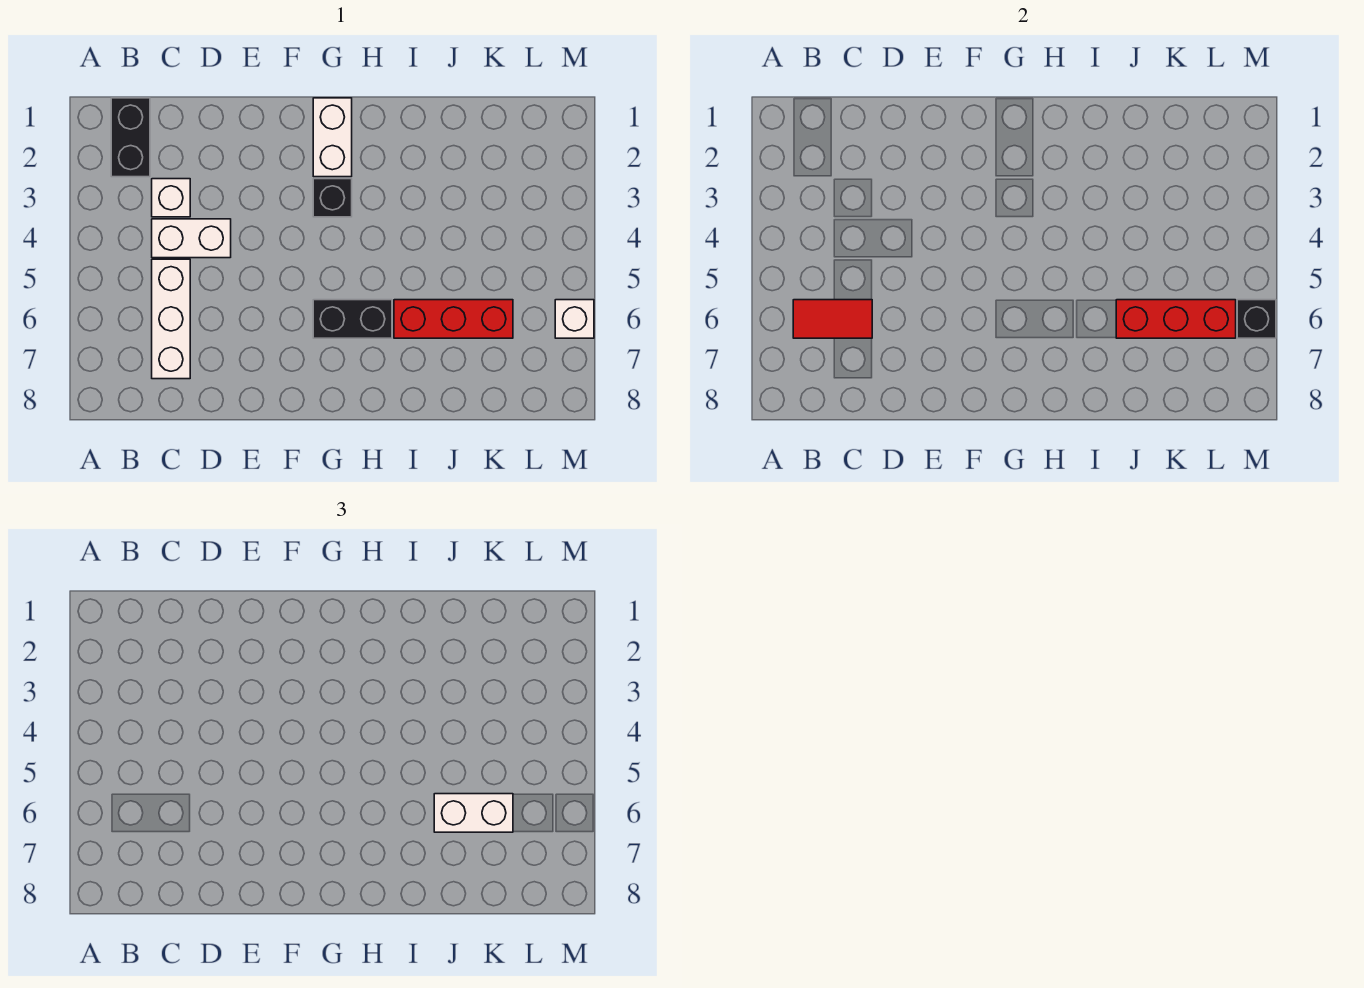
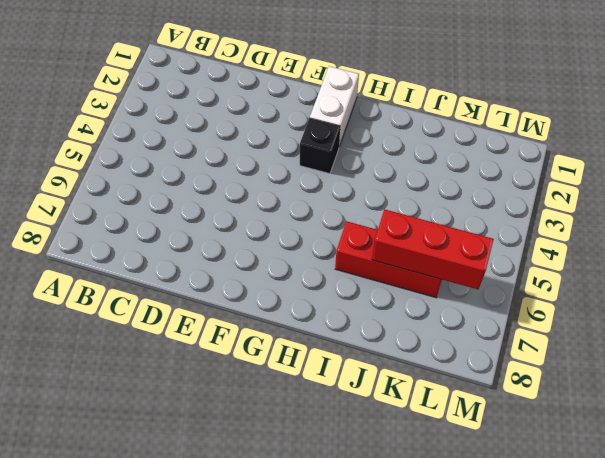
none -> black 1x2 brick [111,98,150,177]
none -> white 1x1 brick [152,179,190,217]
none -> white 1x2 brick [152,219,231,258]

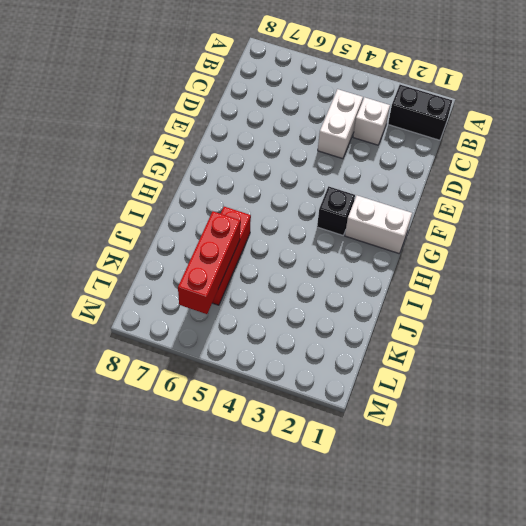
none -> white 1x3 brick [152,259,190,379]
none -> black 1x2 brick [313,300,392,338]
none -> white 1x1 brick [555,300,594,338]

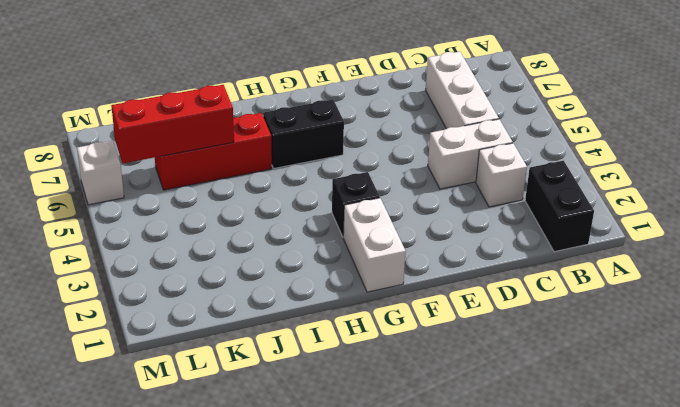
none -> red 1x2 tile [793,300,872,338]
none -> black 1x1 brick [1237,300,1276,338]
none -> white 1x2 brick [434,794,513,832]

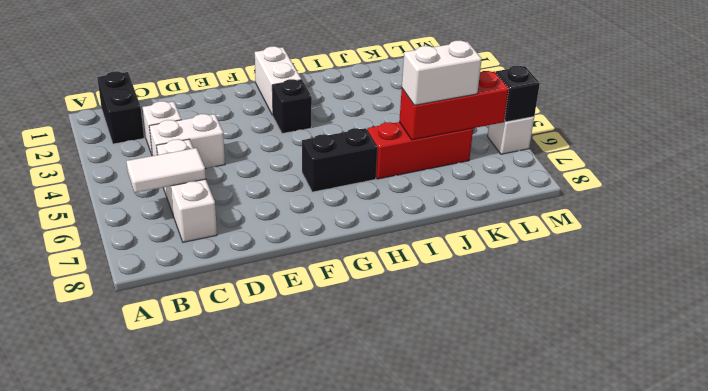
white 1x2 tile [126,148,206,193] -> red 1x2 tile [793,300,872,338]

